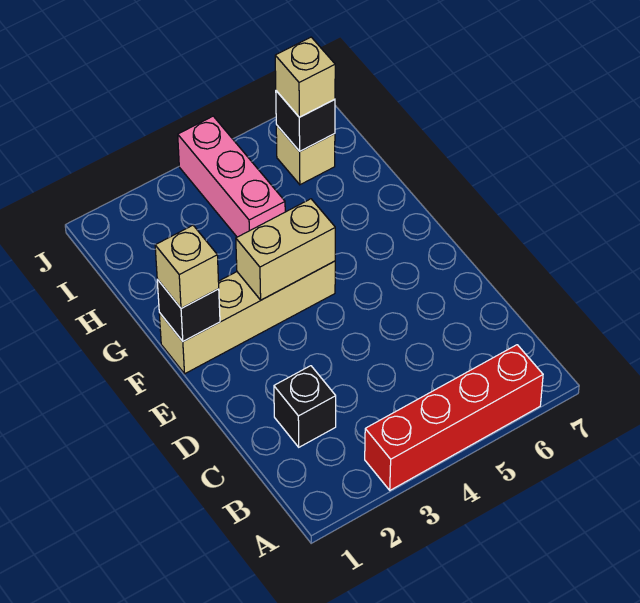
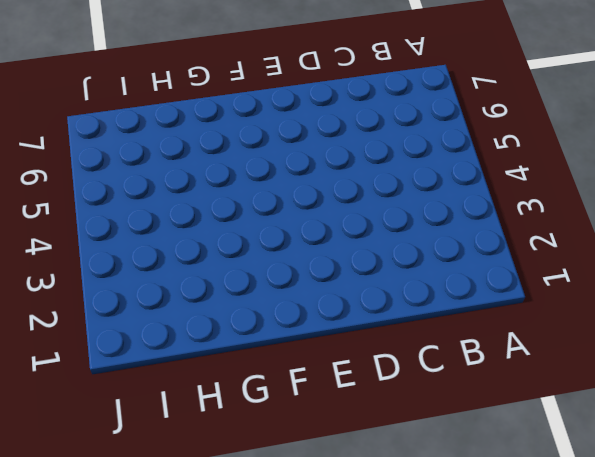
none -> red 1x4 brick [365,345,543,490]
none -> black 1x1 brick [274,366,336,447]

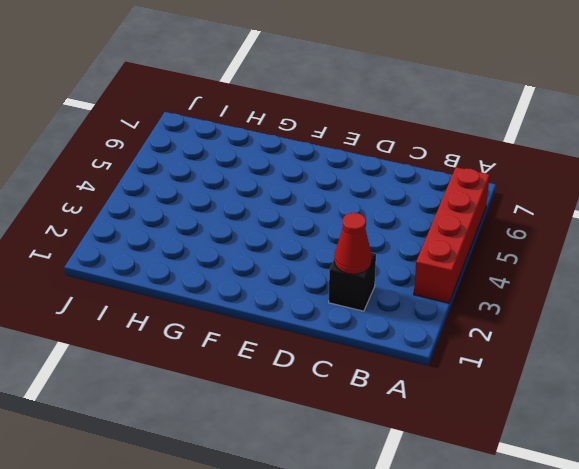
red 1x1 cone [334,213,372,274] -> none
none -> tan 1x4 brick [159,261,335,374]
none -> pink 1x3 brick [178,116,285,237]

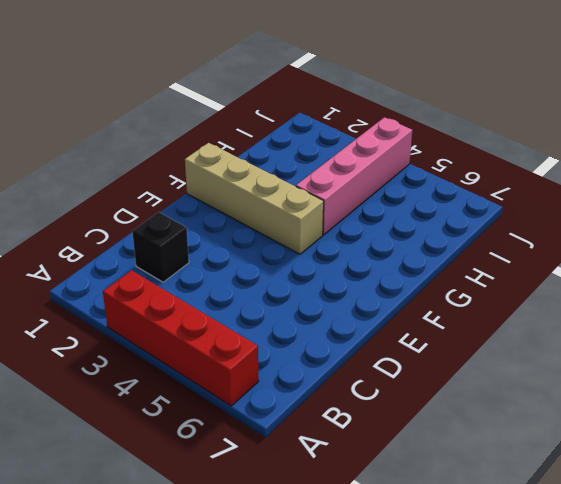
pink 1x4 brick [296,117,412,235] -> pink 1x3 brick [178,116,285,237]
none -> tan 1x1 brick [276,125,335,185]
none -> black 1x1 brick [157,279,220,341]

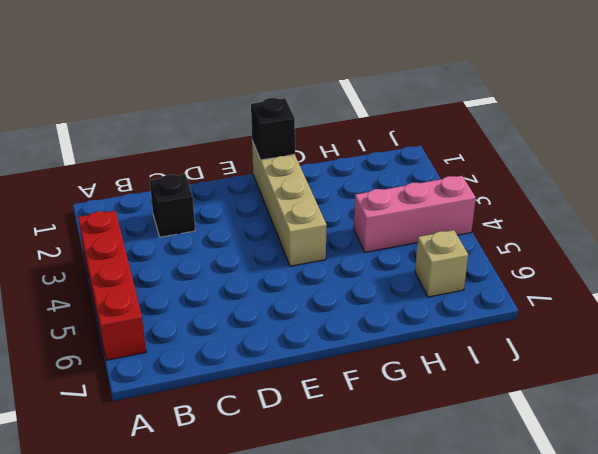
none -> tan 1x2 brick [236,199,335,300]
none -> black 1x1 brick [276,91,335,151]

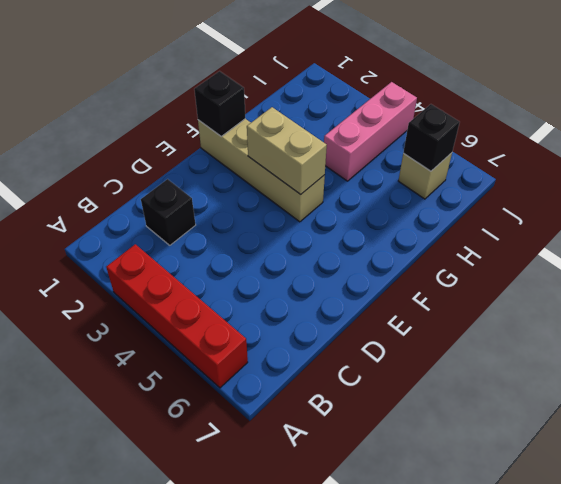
none -> tan 1x1 brick [155,225,219,308]
none -> tan 1x1 brick [275,37,335,117]

